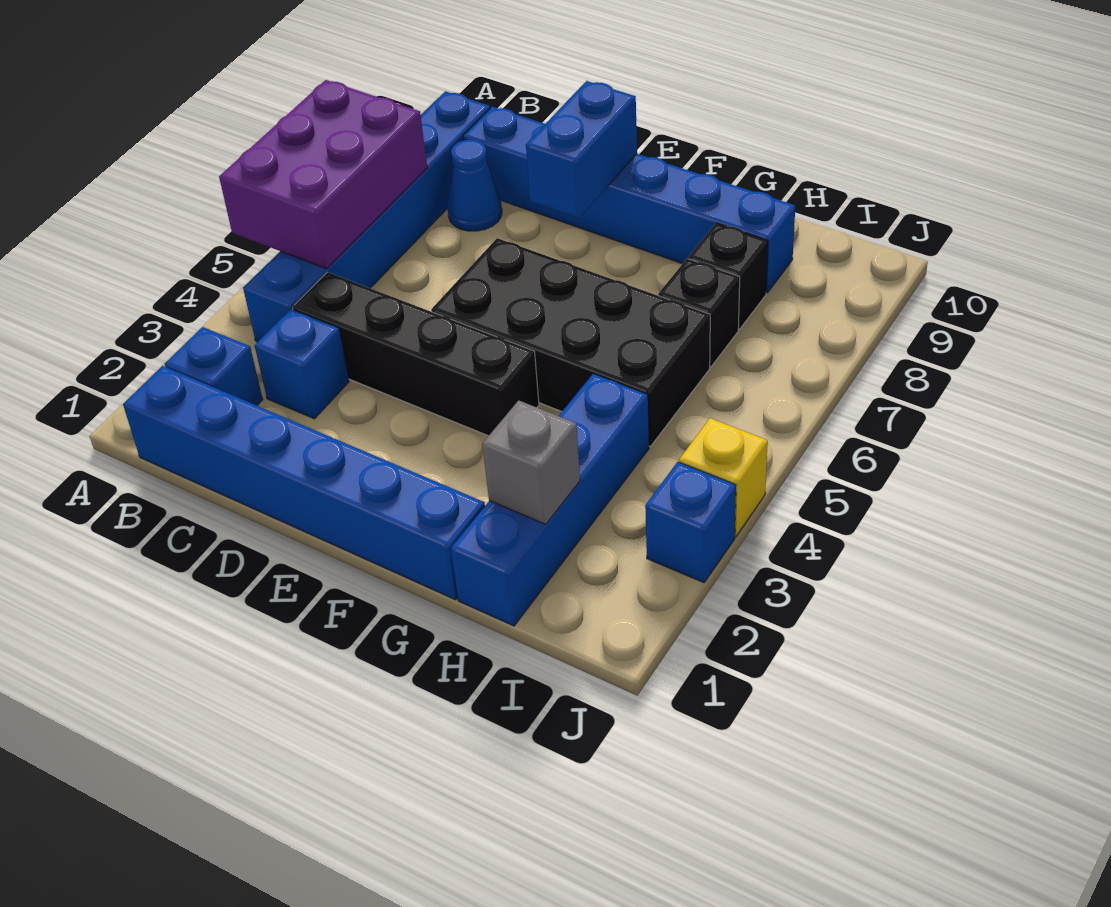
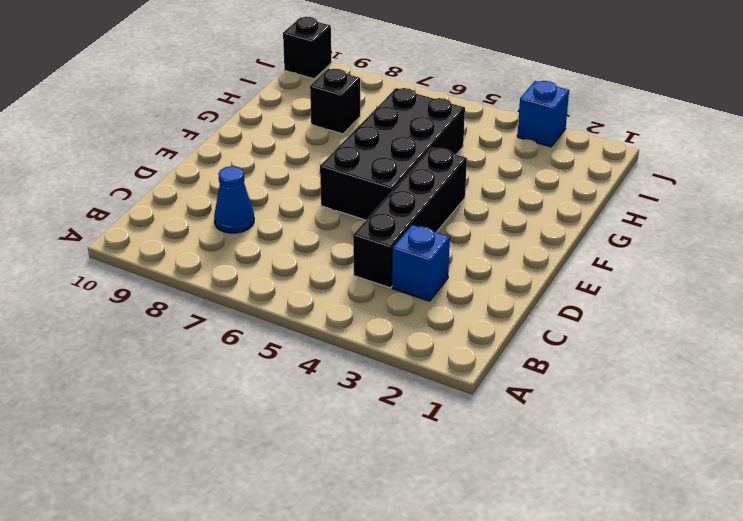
black 1x1 brick [283,17,331,79] -> black 1x1 brick moved to [658,258,740,367]
none -> blue 1x6 brick [123,366,485,600]
none -> blue 1x1 brick [165,327,263,406]
none -> blue 1x6 brick [243,91,490,342]

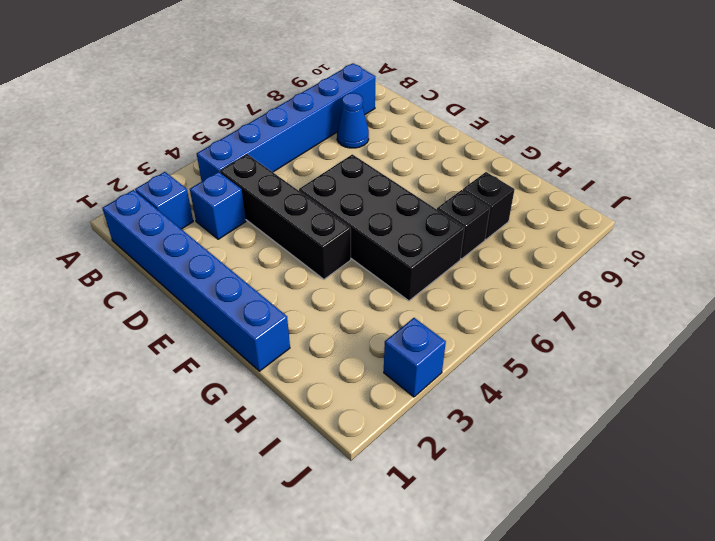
none -> blue 1x6 brick [463,107,795,293]
none -> blue 1x4 brick [451,374,649,626]
none -> yellow 1x1 brick [679,418,768,536]

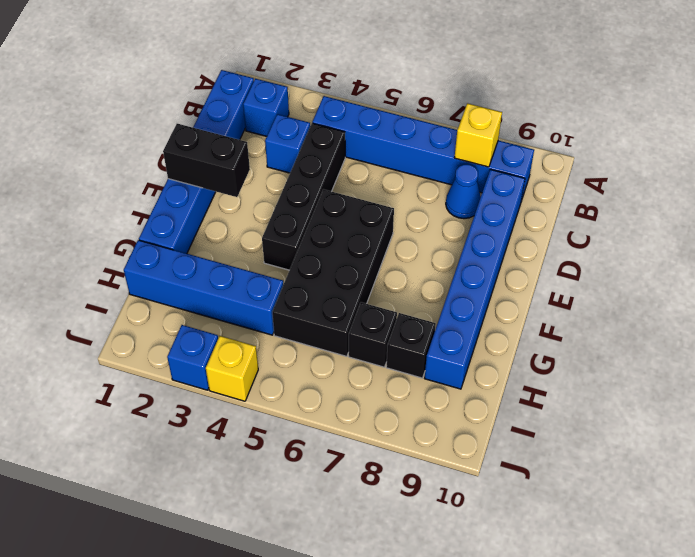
yellow 1x1 brick [454,103,502,167] -> none
black 1x2 brick [163,124,250,197] -> none
none -> purple 2x3 brick [219,80,427,269]
none -> blue 1x2 brick [526,81,637,218]
none -> grey 1x1 brick [482,401,580,524]

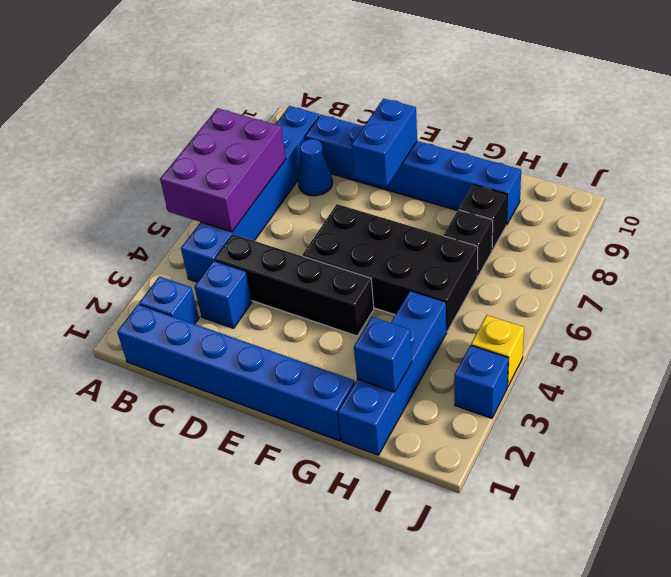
blue 1x1 brick [354,317,412,392] -> grey 1x1 brick [482,401,580,524]

